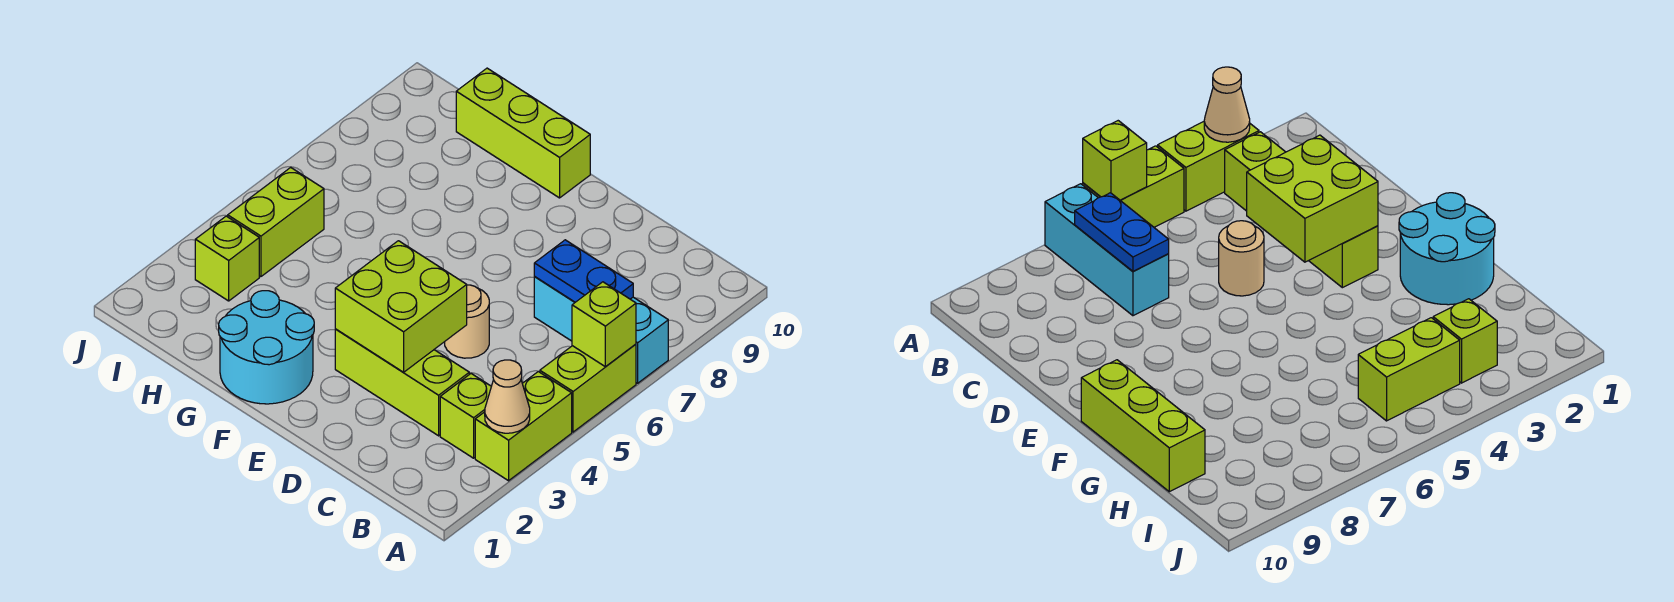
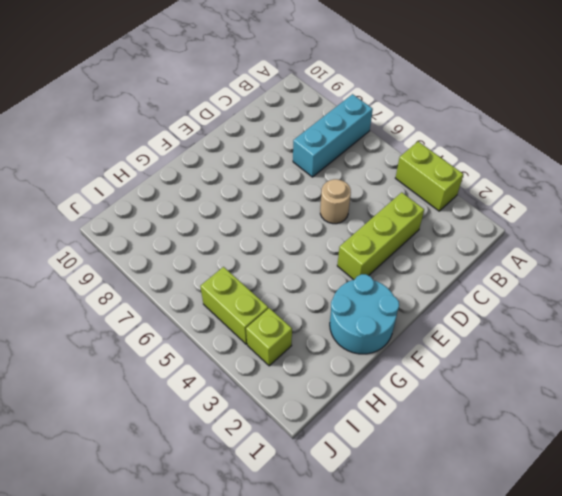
none -> lime 1x2 brick [540,344,636,432]
none -> lime 1x1 brick [440,374,491,458]
none -> lime 1x3 brick [456,68,590,198]

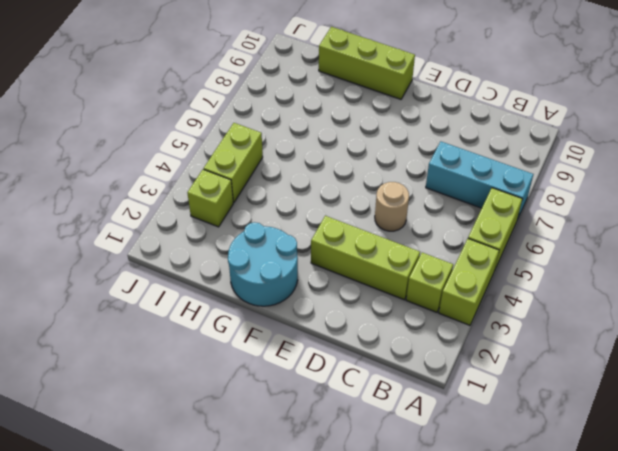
none -> tan 1x1 cone [485,360,530,433]
none -> lime 1x1 brick [572,282,636,367]
none -> blue 1x2 plate [534,240,633,302]

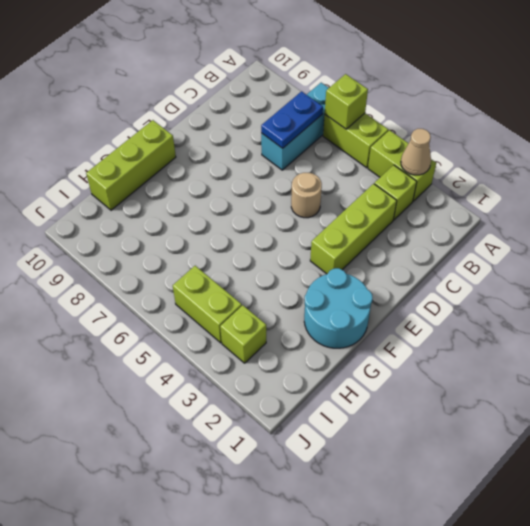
none -> lime 2x2 brick [335,241,467,372]

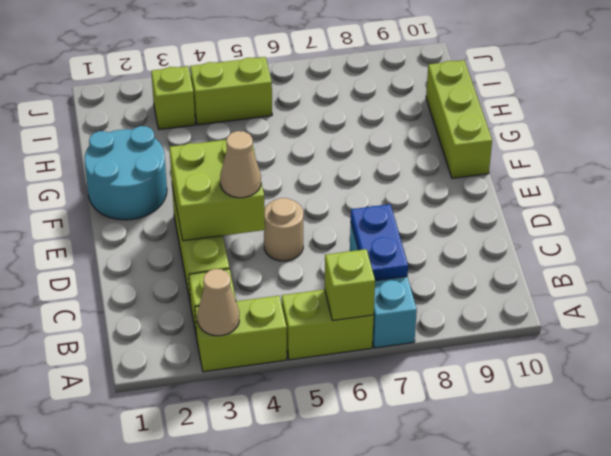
tan 1x1 cone [220,131,261,198] -> none

